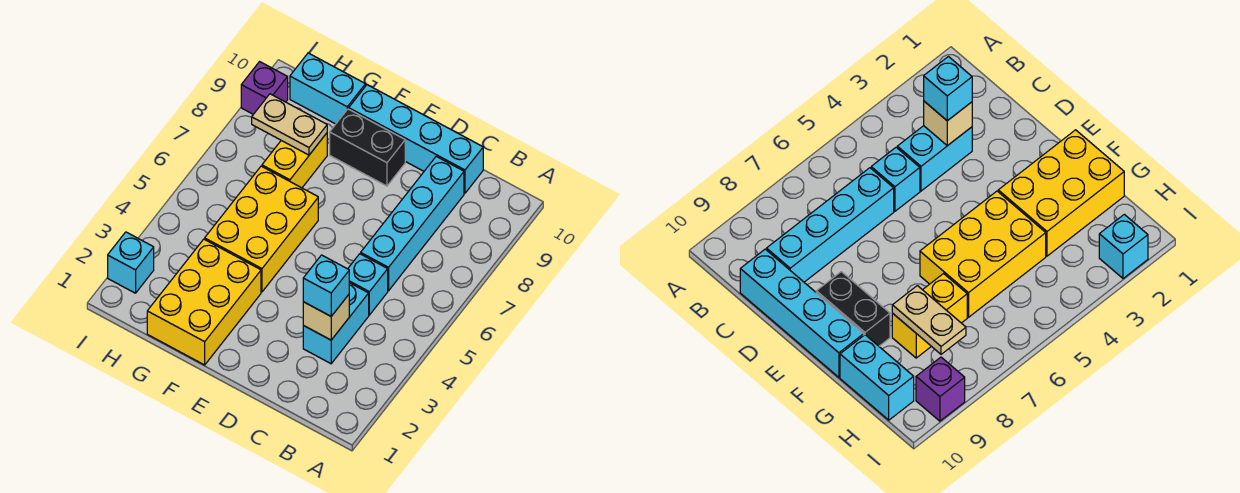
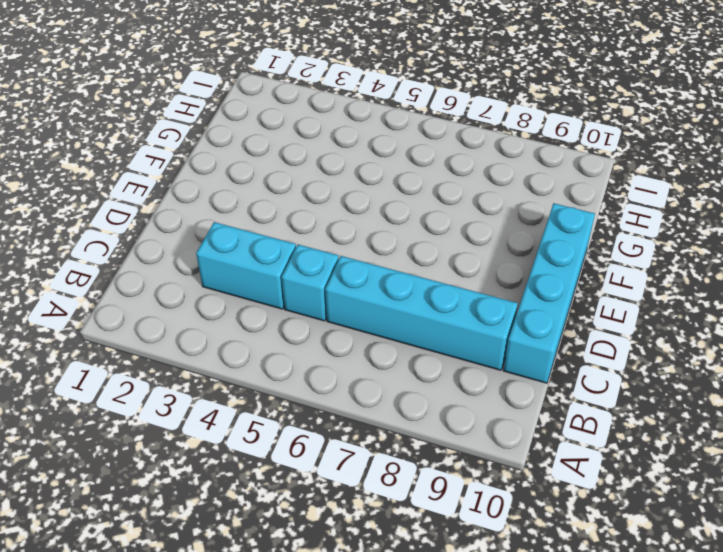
none -> black 1x2 brick [330,109,405,186]
none -> yellow 2x3 brick [147,239,261,365]
none -> yellow 2x3 brick [205,166,318,292]

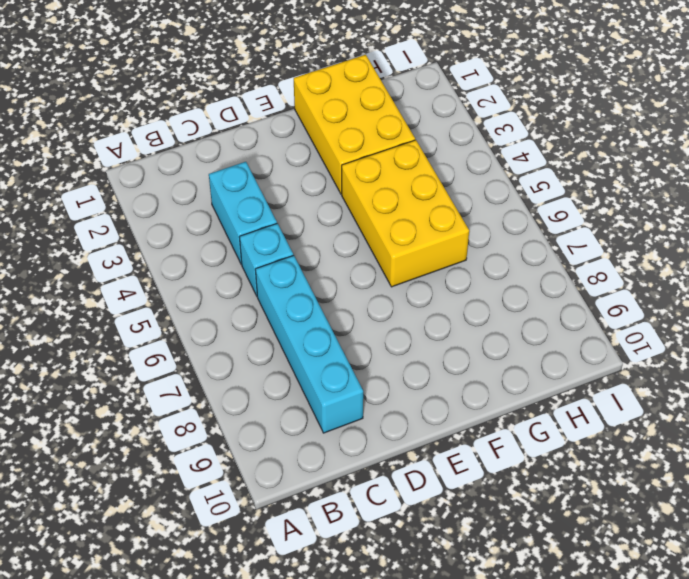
none -> cyan 1x4 brick [349,85,483,193]
none -> black 1x2 brick [330,109,405,186]
none -> yellow 1x2 brick [262,133,327,188]

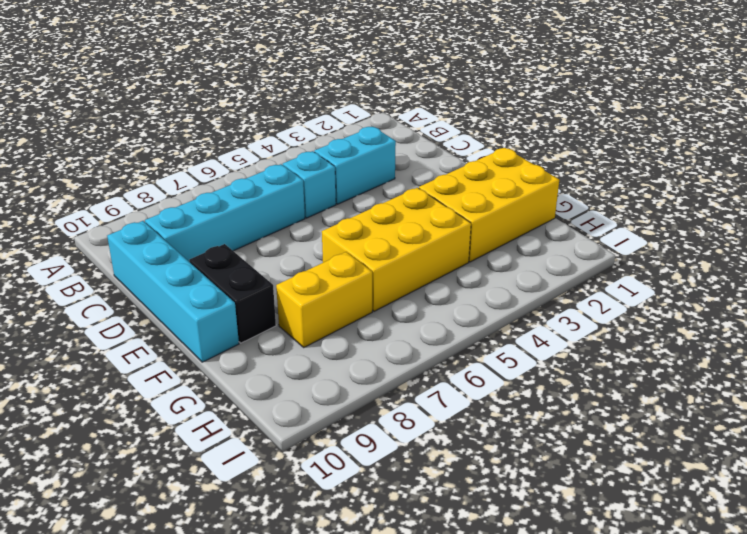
none -> cyan 1x2 brick [290,53,366,124]
none -> cyan 1x1 brick [108,232,154,293]
none -> purple 1x1 brick [241,62,288,114]

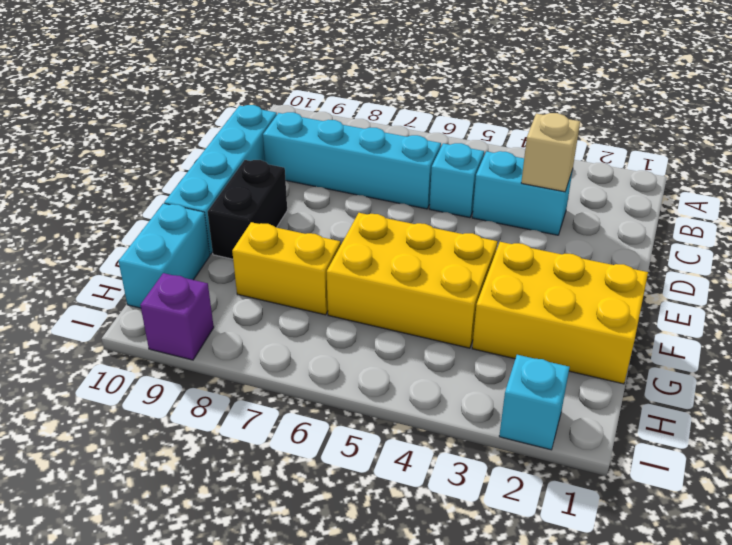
none -> tan 1x2 plate [252,94,327,155]
none -> cyan 1x1 brick [303,255,349,316]

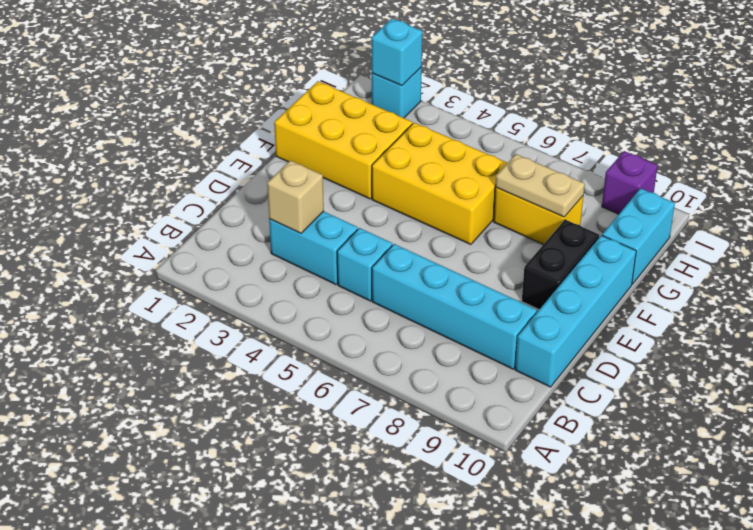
tan 1x2 plate [496,154,585,217] -> tan 1x2 plate turned to [252,94,327,155]
cyan 1x1 brick [372,19,422,86] -> cyan 1x1 brick moved to [303,255,349,316]

